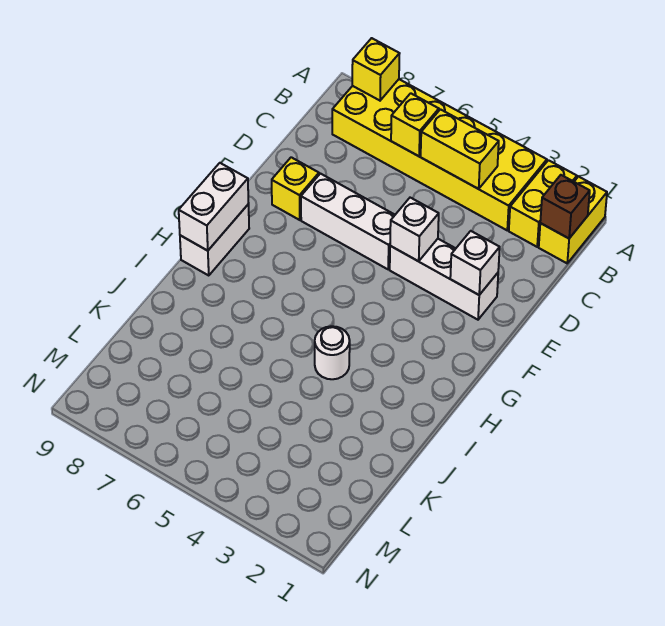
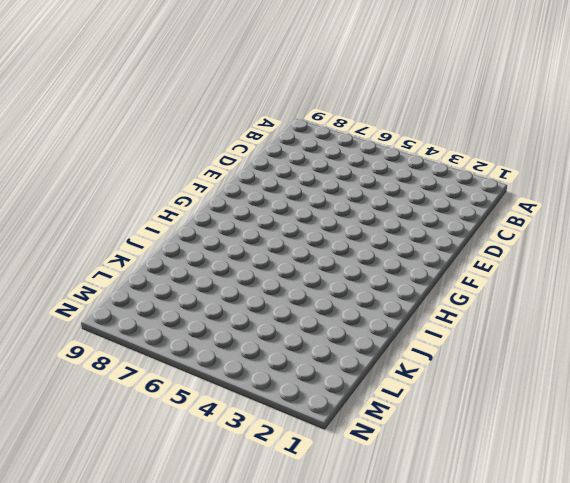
none -> yellow 1x2 brick [539,177,607,263]
none -> yellow 1x2 brick [509,160,577,247]
none -> yellow 2x6 brick [332,79,547,230]

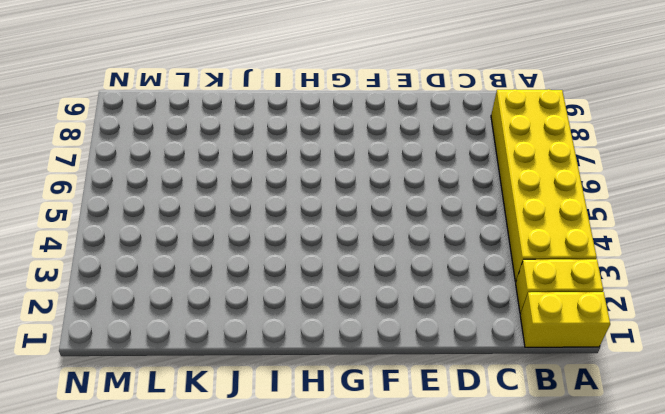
none -> white 1x3 brick [390,239,498,320]
none -> white 1x3 brick [301,174,395,269]
none -> yellow 1x1 brick [272,157,319,220]

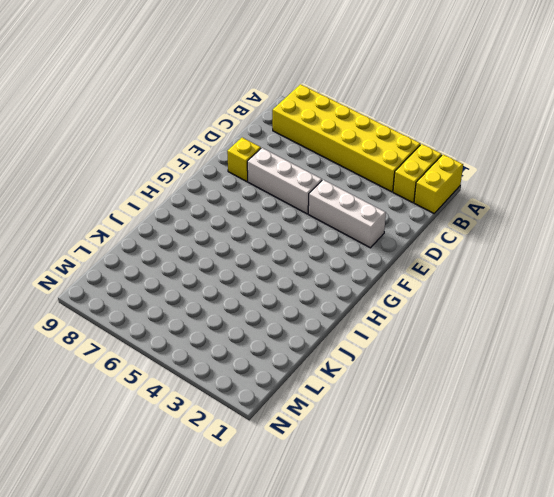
none -> white 1x2 brick [180,204,249,276]
none -> white 1x1 round brick [315,326,350,379]
none -> yellow 1x1 brick [352,38,400,100]

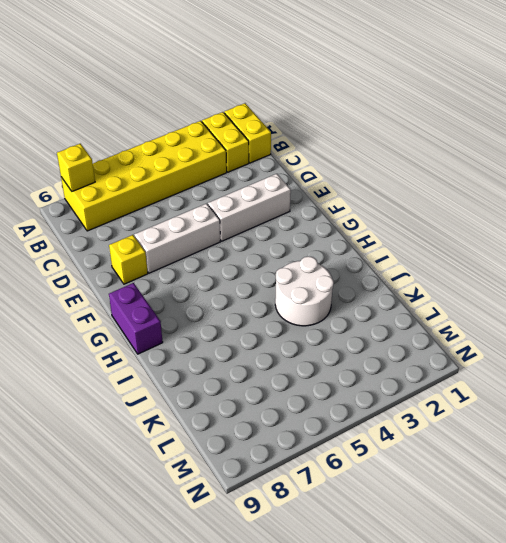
purple 1x2 brick [109,283,163,354] -> white 1x2 brick [180,204,249,276]
white 2x2 round brick [275,256,334,326] -> white 1x1 round brick [315,326,350,379]
none -> brown 1x1 brick [540,175,590,238]
none -> yellow 1x2 brick [421,109,499,189]
none -> yellow 1x1 brick [391,93,439,156]

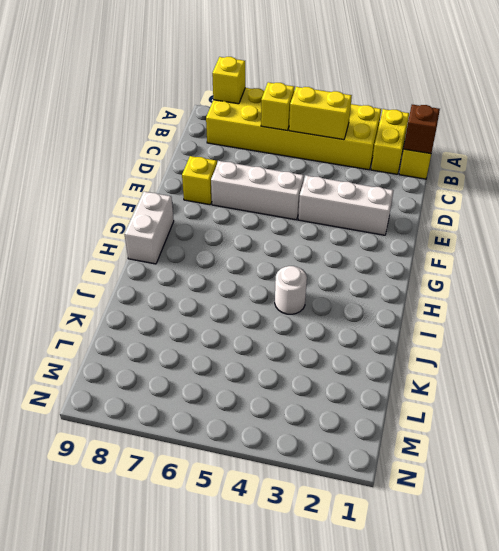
none -> white 1x1 brick [450,231,500,295]
none -> white 1x1 brick [390,198,439,261]
none -> white 1x2 brick [179,163,249,251]

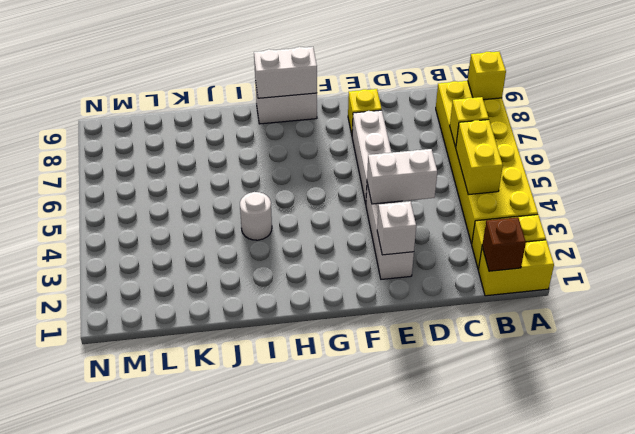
white 1x2 brick [367,149,437,204] -> white 1x1 brick [390,198,439,261]

